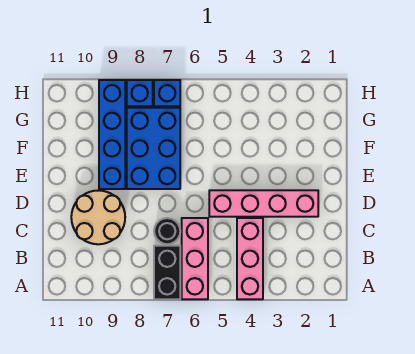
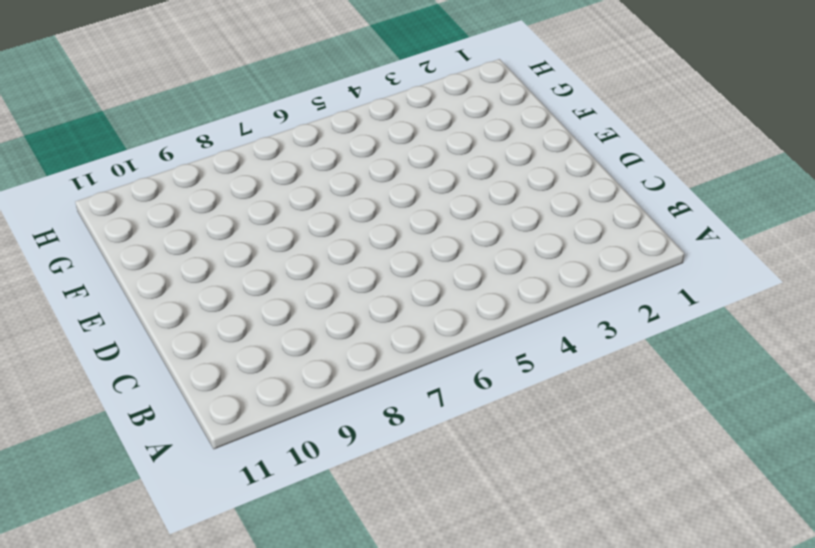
none -> pink 1x3 brick [237,218,263,299]
none -> pink 1x3 brick [182,218,208,299]

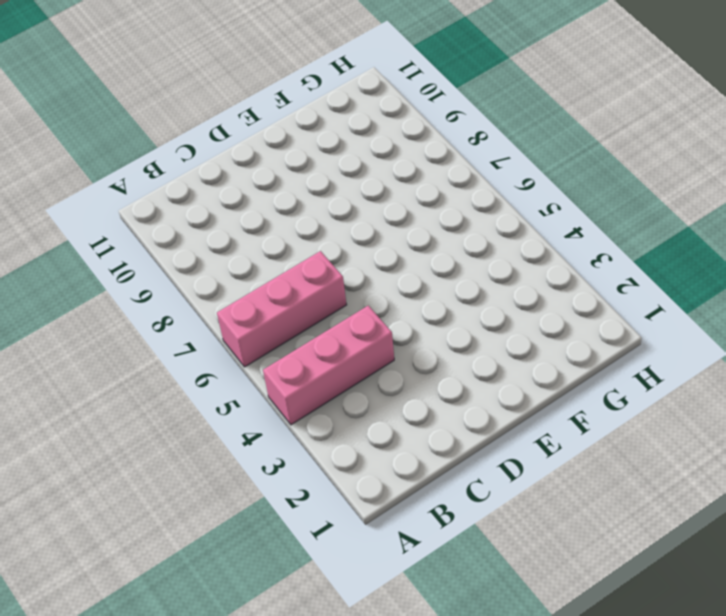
none -> black 1x2 brick [154,246,180,299]
none -> black 1x1 round brick [154,218,180,244]

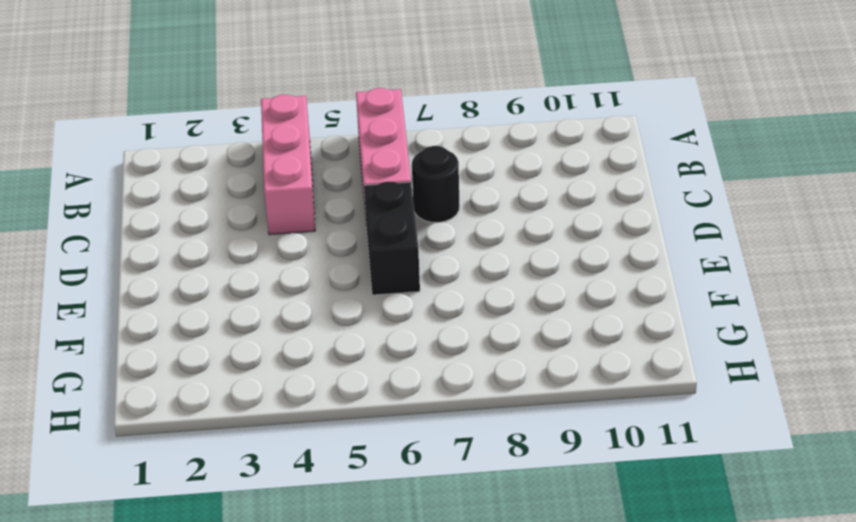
black 1x2 brick [364,182,420,295] -> black 1x2 brick moved to [154,246,180,299]
none -> tan 2x2 round brick [71,191,125,244]
none -> pink 1x4 brick [209,190,318,217]

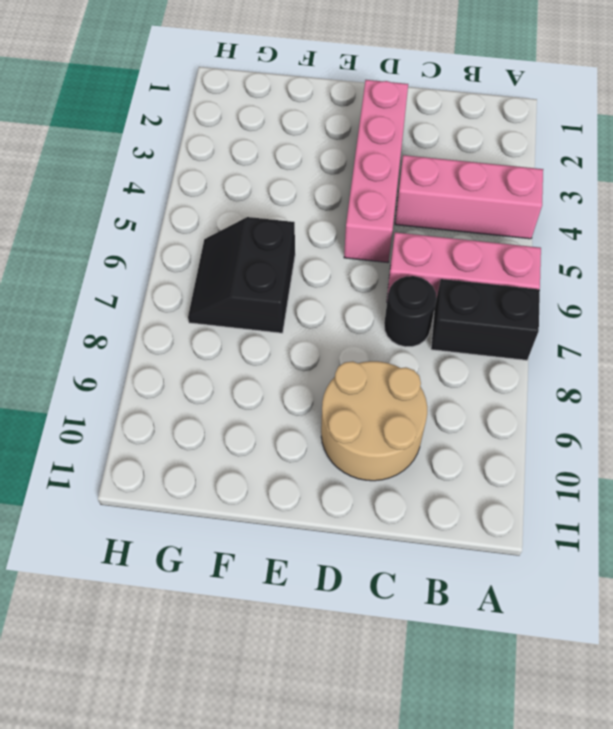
black 2x2 slope [188,217,295,333] -> blue 2x3 brick [127,108,180,189]
none -> blue 1x4 brick [99,80,125,189]
none -> blue 1x1 brick [154,80,180,106]

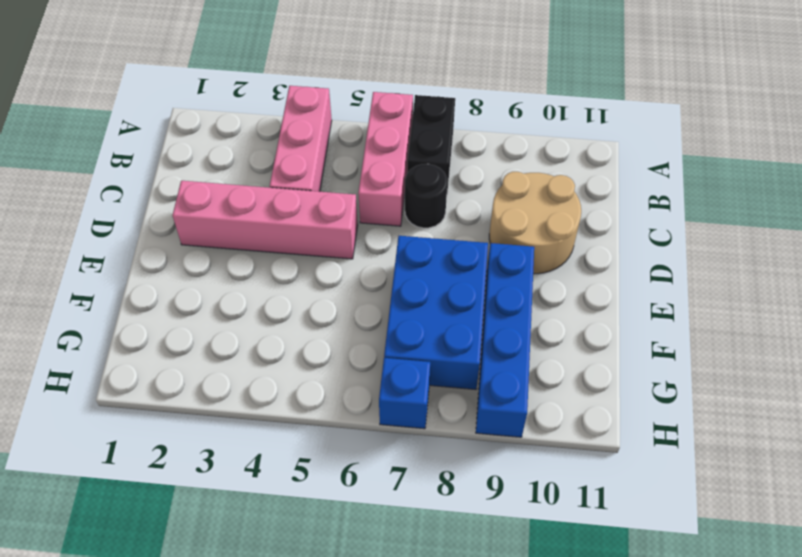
none -> blue 1x1 brick [127,80,153,106]

